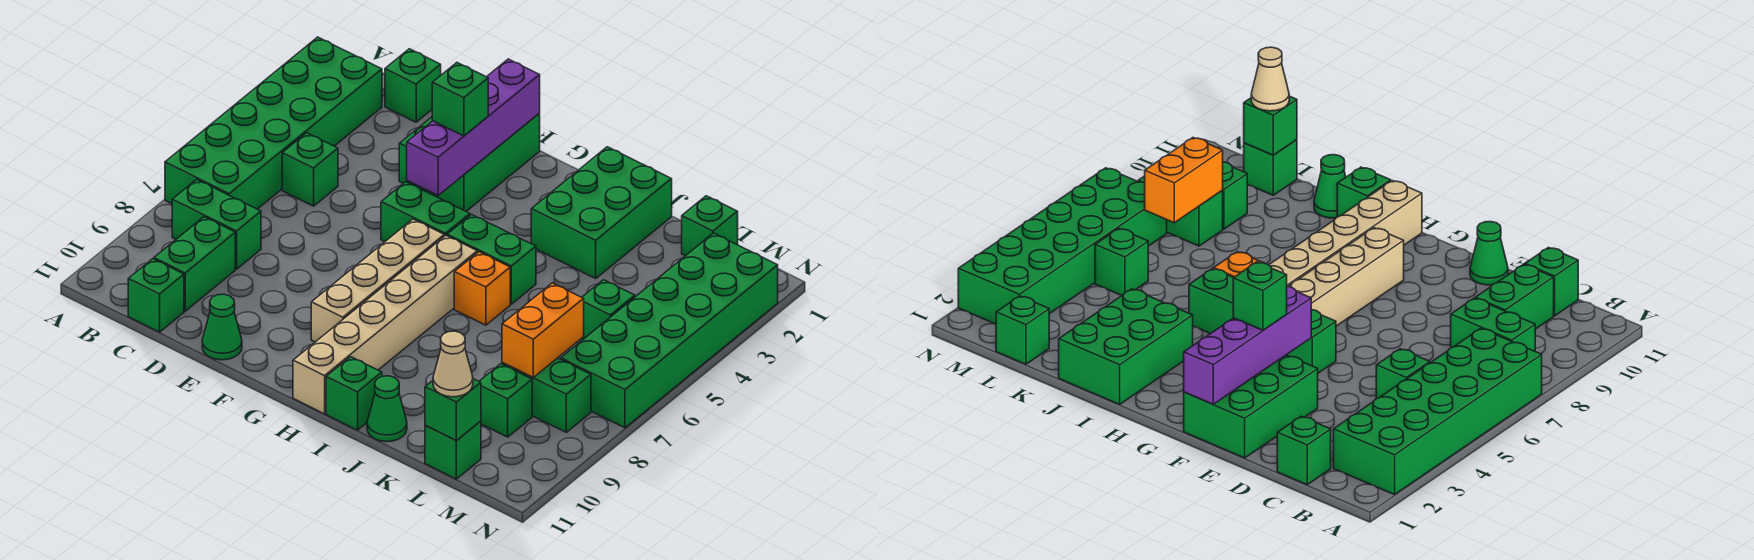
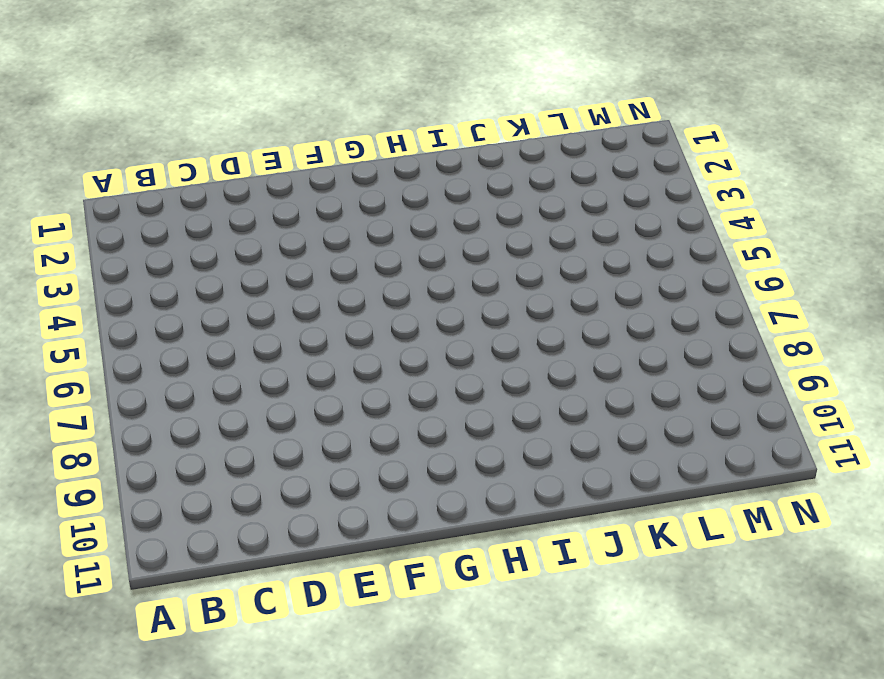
none -> green 2x6 brick [165,37,382,209]
none -> green 1x2 brick [172,179,261,269]
none -> green 1x1 brick [385,49,441,122]

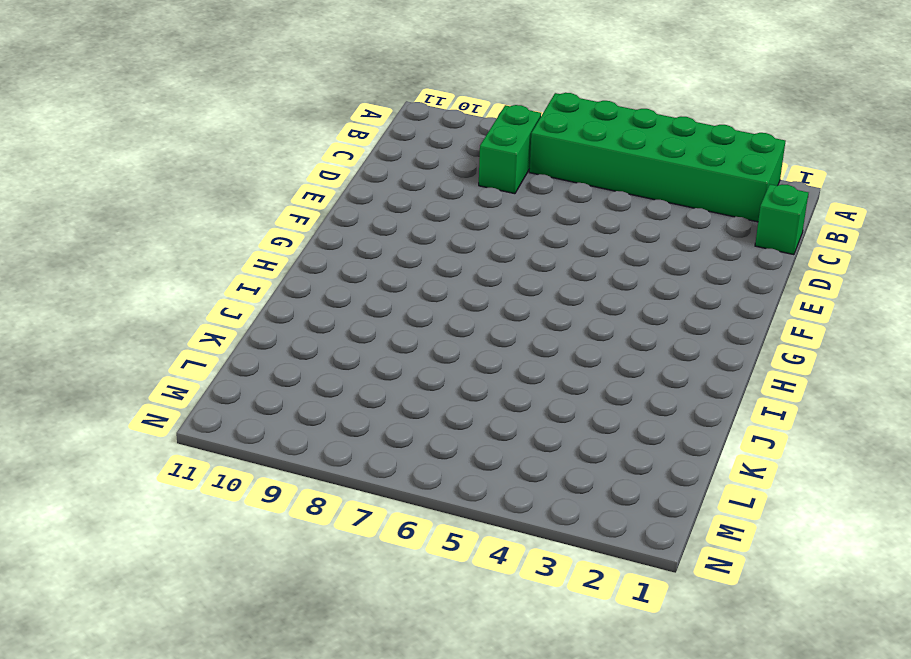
none -> green 1x1 brick [282,133,338,206]
none -> green 1x2 brick [154,217,235,311]
none -> green 1x1 brick [128,259,184,332]

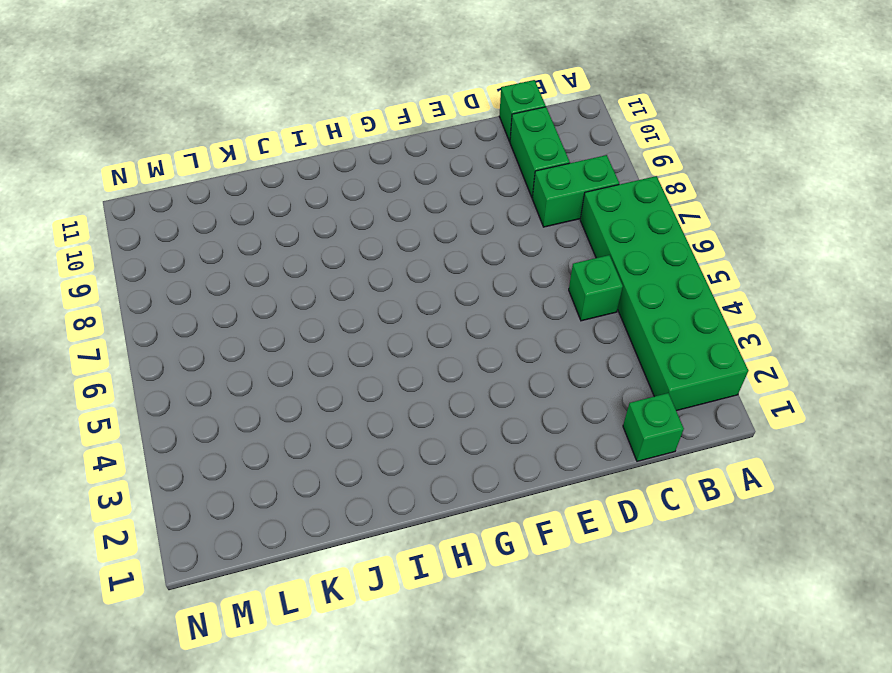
none -> green 2x3 brick [399,114,540,211]
none -> green 1x1 cone [202,294,242,360]
none -> green 1x2 brick [381,182,470,242]

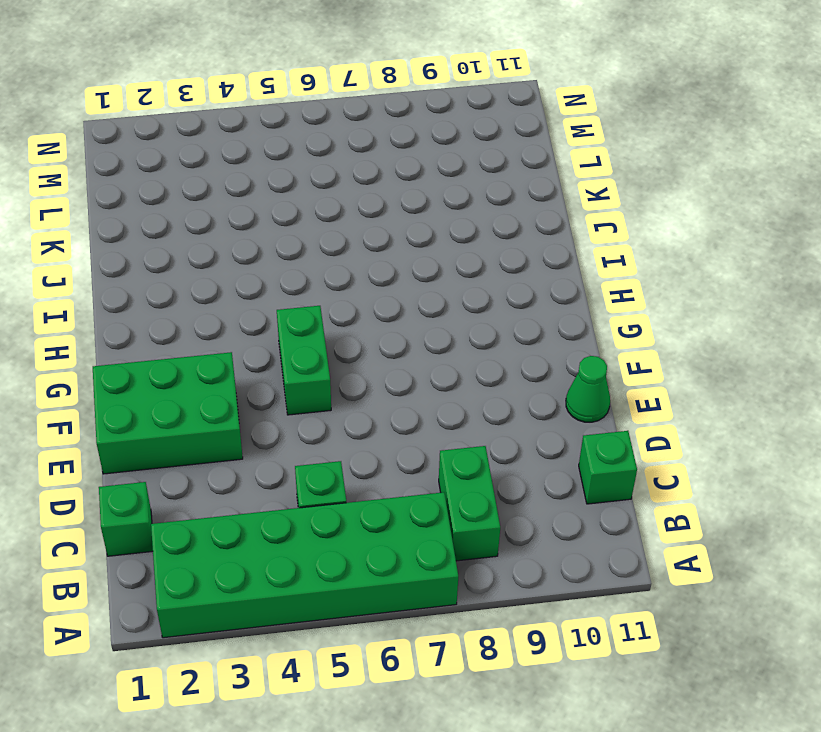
none -> green 1x2 brick [154,217,235,311]
none -> tan 1x4 brick [311,219,444,342]
none -> green 1x2 brick [447,214,536,304]

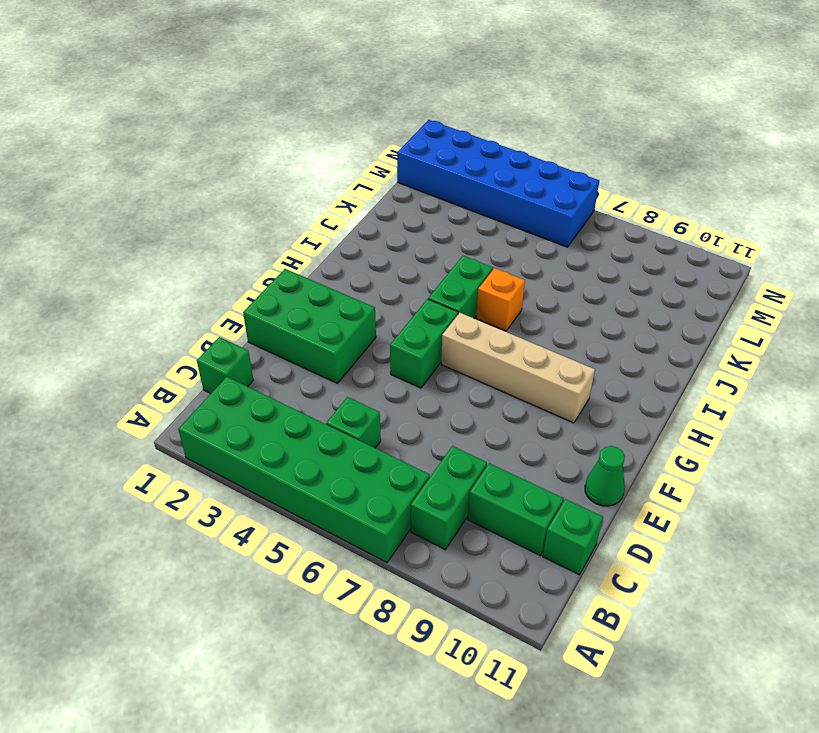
blue 2x6 brick [397,120,599,247] -> green 2x6 brick [561,233,778,428]
none -> tan 1x6 brick [293,236,477,414]
none -> green 2x3 brick [531,147,672,278]
none -> green 1x1 brick [326,357,382,430]

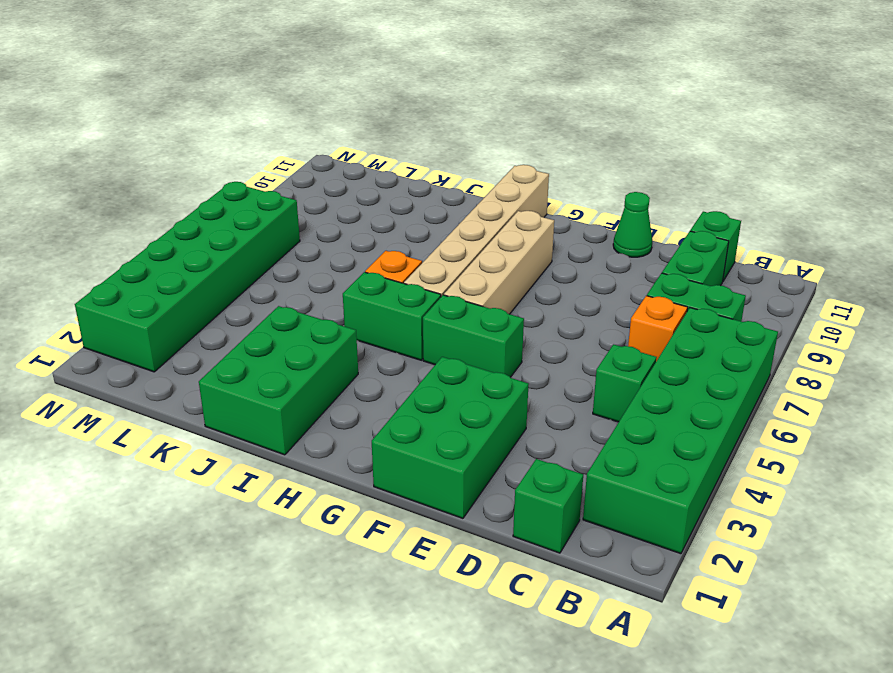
orange 1x1 brick [628,296,688,361] -> none
none -> green 1x1 brick [326,357,382,430]
none -> green 1x1 cone [367,376,407,442]
none -> green 1x1 brick [682,196,738,256]

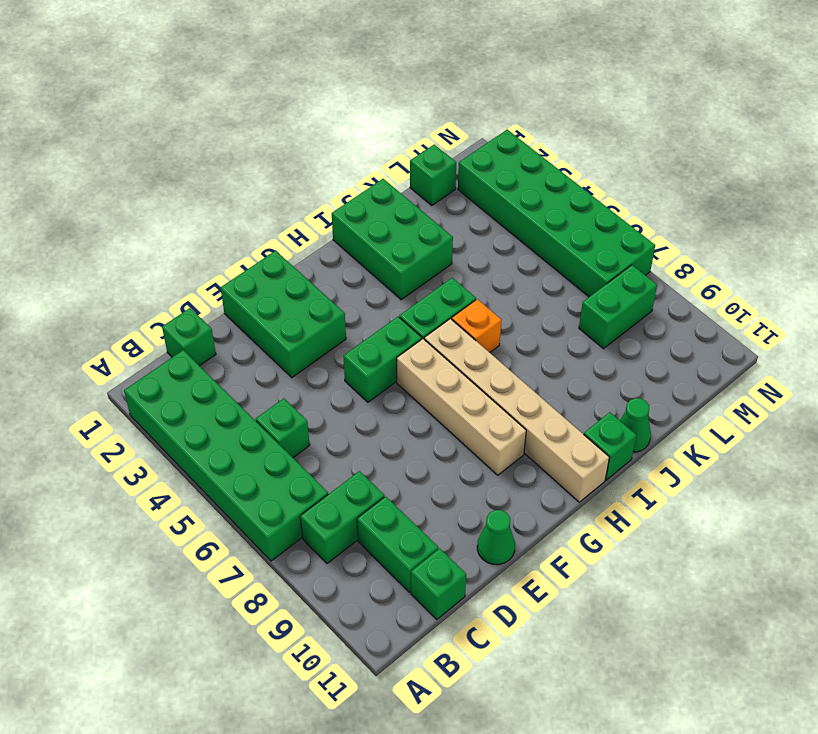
none -> green 1x1 brick [581,280,635,340]
none -> green 1x1 brick [479,364,532,437]
none -> green 1x1 brick [425,421,481,479]

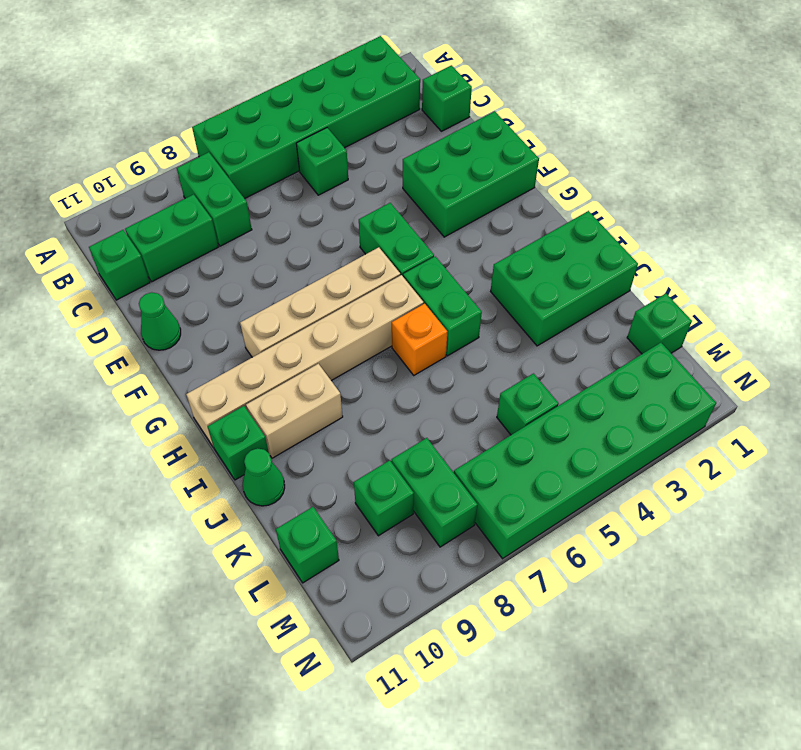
tan 1x2 brick [246,364,343,458] -> none
none -> purple 1x4 brick [407,59,540,195]
none -> orange 1x2 brick [502,283,584,377]
none -> green 1x1 brick [425,379,481,441]

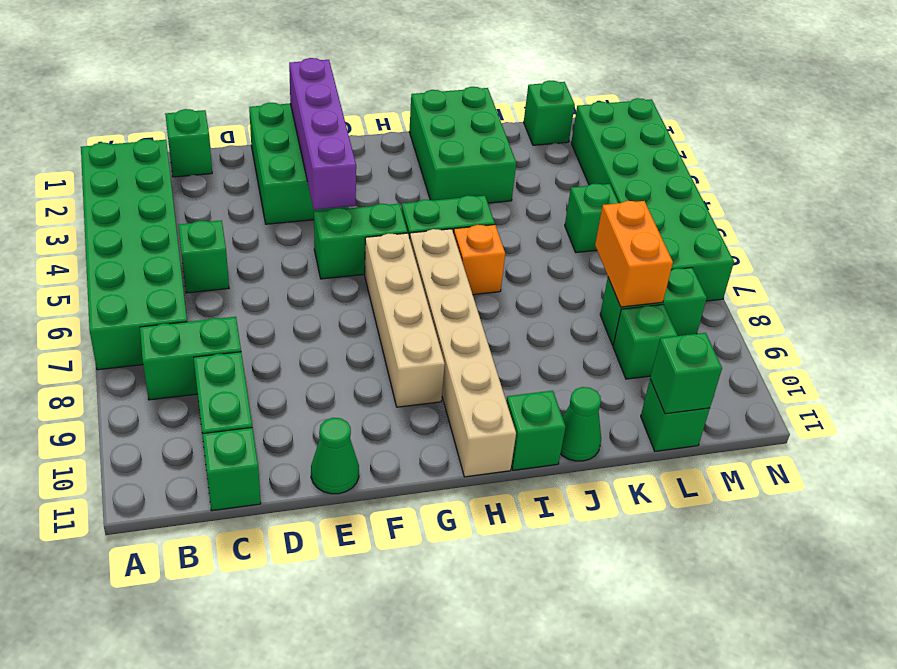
none -> green 1x1 brick [432,63,488,136]
none -> tan 1x1 cone [433,331,473,397]

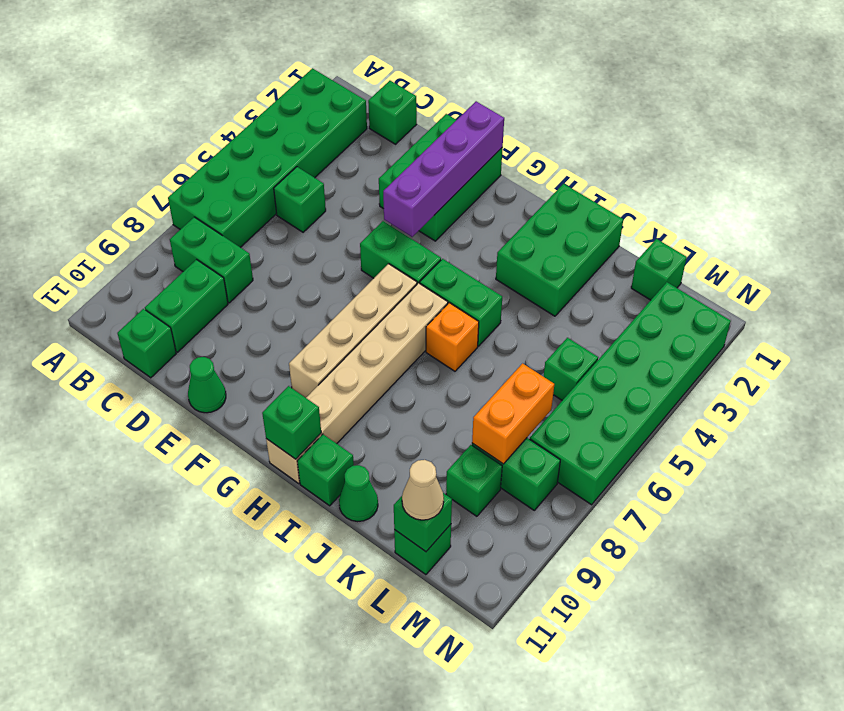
green 1x1 brick [262,386,321,459] -> green 1x1 brick moved to [432,63,488,136]

